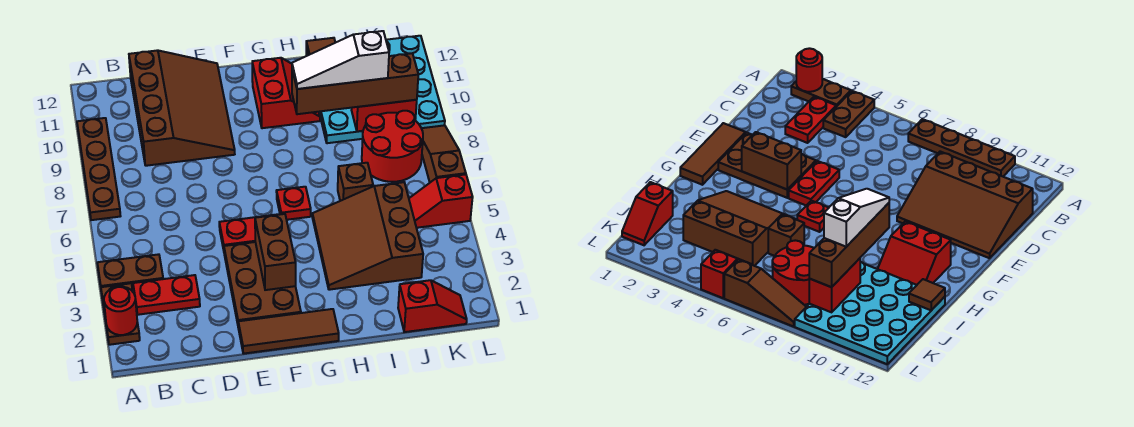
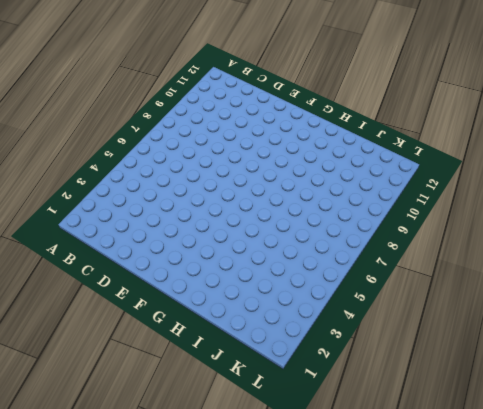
none -> brown 1x2 plate [101,283,140,345]
none -> brown 1x2 plate [97,254,163,290]
none -> brown 1x4 plate [77,118,120,220]

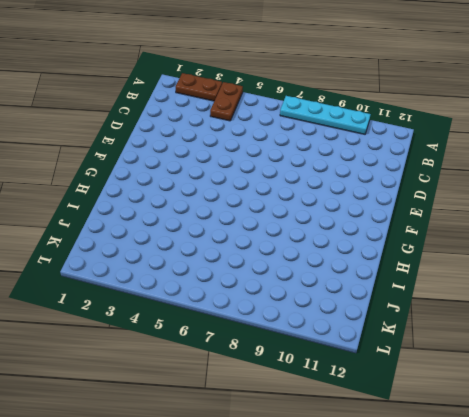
cyan 1x4 plate [280,96,371,134] -> brown 1x4 plate [77,118,120,220]
none -> red 1x2 plate [133,275,200,315]
none -> brown 3x4 slope [129,50,235,166]
none -> brown 1x3 tile [238,309,339,354]

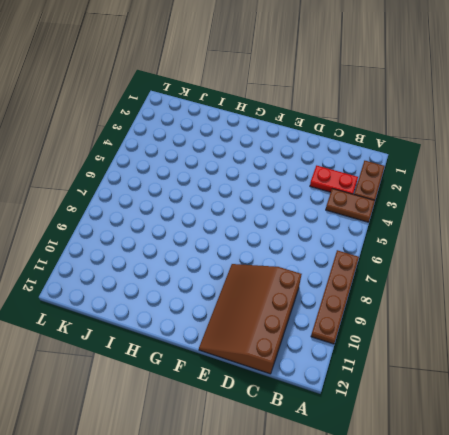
none -> brown 1x3 tile [238,309,339,354]
none -> brown 2x3 plate [224,242,301,324]
none -> red 1x2 plate [219,214,280,250]

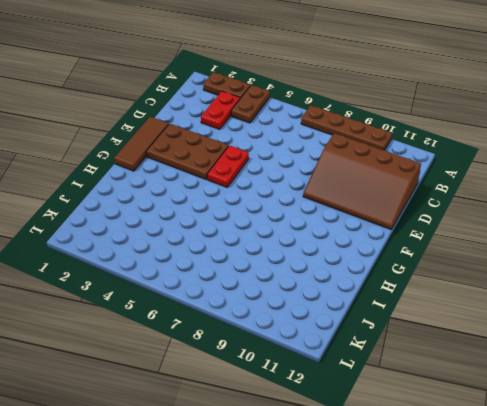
none -> red 1x1 plate [276,187,311,220]
none -> red 2x2 slope [252,58,320,128]
none -> brown 3x3 slope [312,182,423,290]

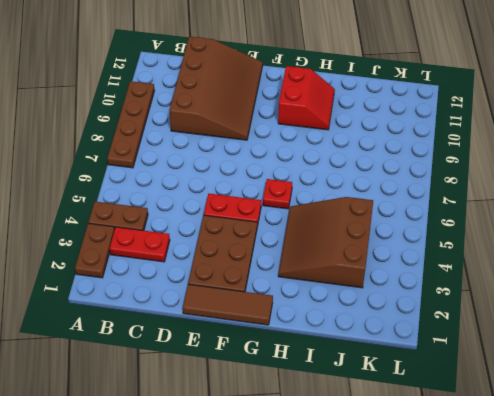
none -> brown 1x1 brick [338,163,373,201]
none -> cyan 4x4 plate [306,36,445,143]
none -> red 1x2 slope [398,280,467,332]

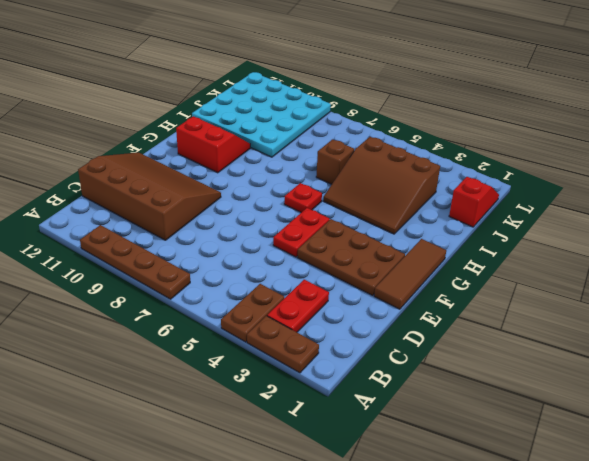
none -> red 2x2 round brick [362,111,423,182]
none -> red 1x2 slope [409,174,473,228]
none -> brown 1x3 slope [422,125,466,182]

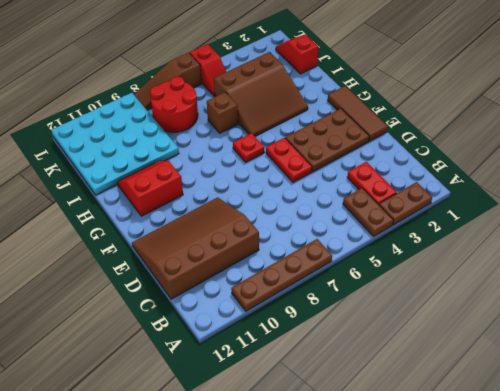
none -> red 1x1 round brick [104,287,137,335]
none -> brown 1x2 brick [255,214,296,290]
none -> brown 1x1 tile [306,38,335,55]

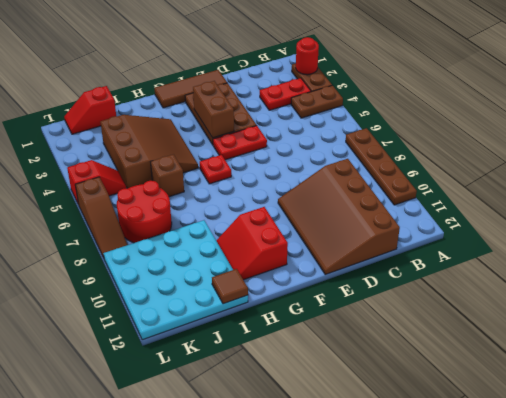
none -> red 1x2 brick [352,100,417,131]
none -> brown 1x4 brick [292,53,418,114]
none -> white 1x3 slope [292,31,389,89]

